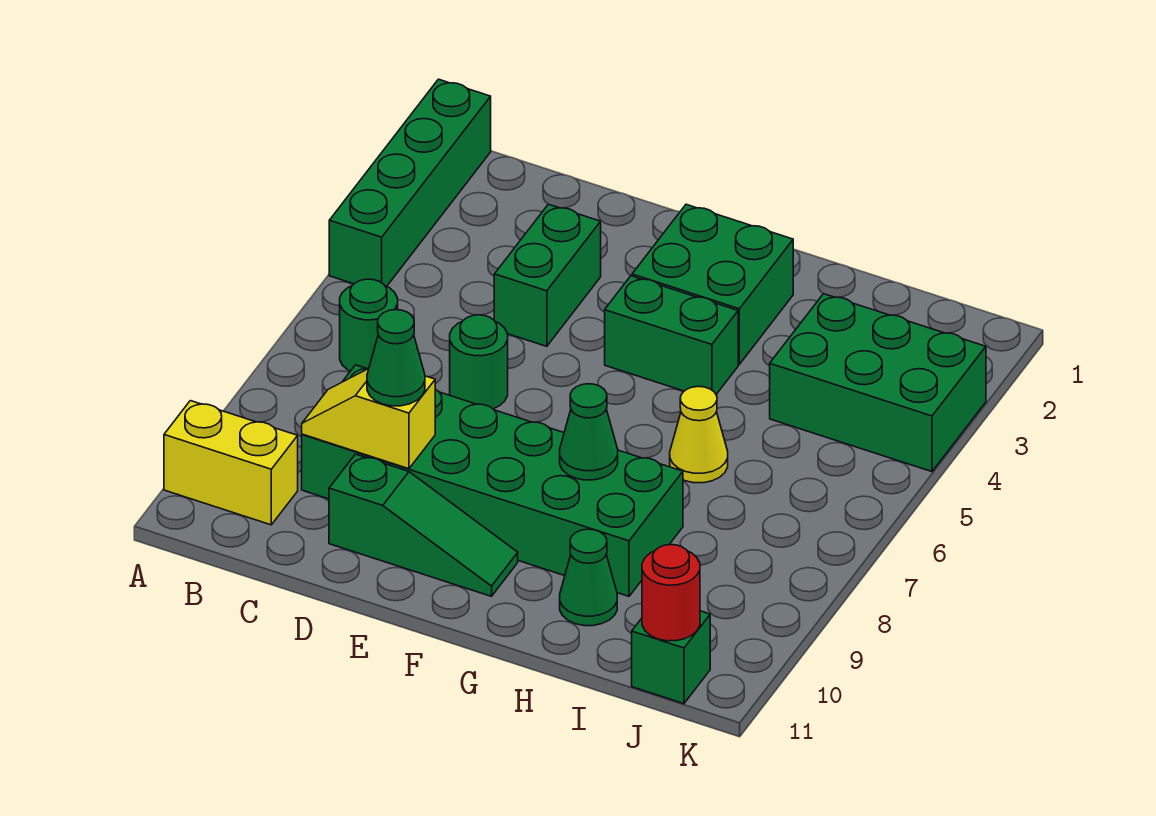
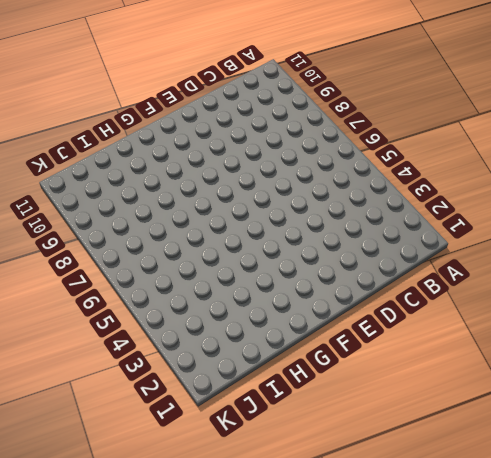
none -> green 1x4 brick [329,79,491,286]
none -> yellow 1x2 brick [164,401,298,525]
none -> green 1x1 round brick [340,279,398,371]

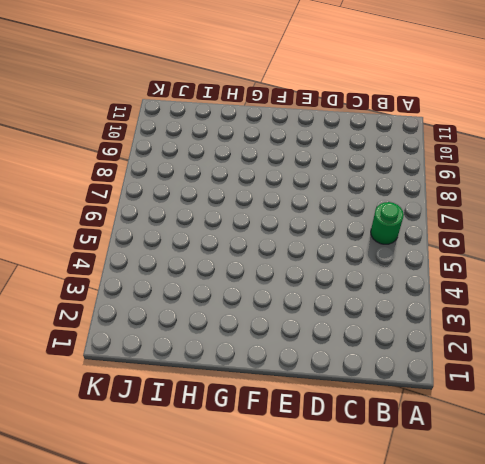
none -> green 1x4 brick [329,79,491,286]
none -> yellow 1x2 brick [164,401,298,525]
none -> green 2x6 brick [302,365,683,596]

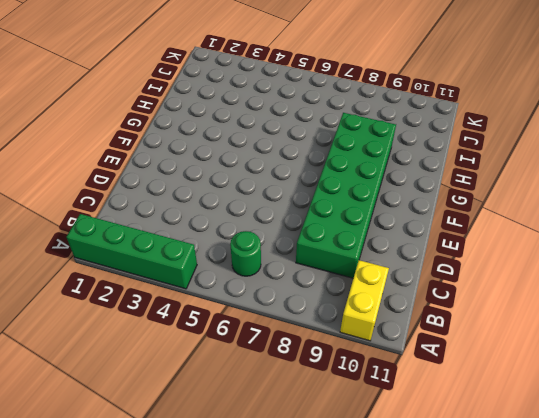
none -> green 1x2 brick [494,204,601,346]
none -> green 1x1 round brick [450,315,508,409]
none -> green 1x3 slope [329,454,518,596]

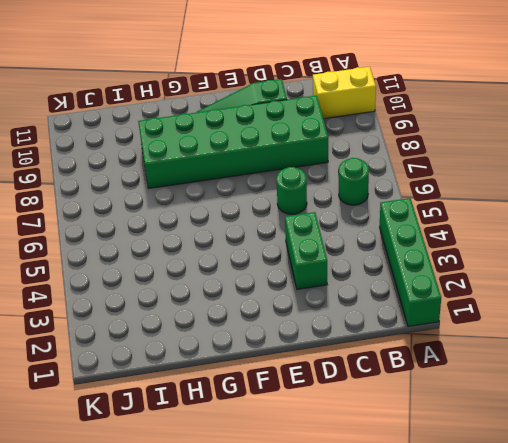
none -> green 2x2 brick [632,204,793,364]
none -> green 1x2 brick [605,276,738,394]
none -> yellow 1x1 cone [670,386,728,483]

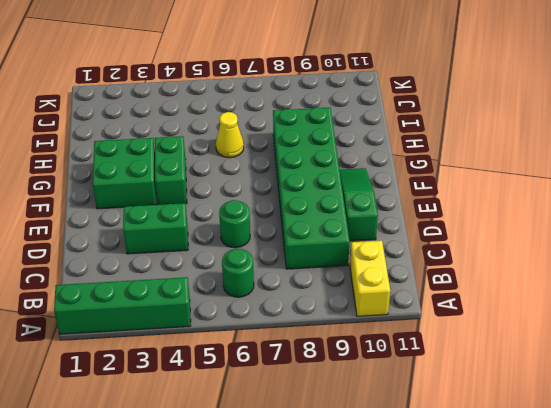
none -> green 1x1 cone [560,529,617,626]
none -> green 2x3 brick [770,294,986,472]
none -> green 1x1 brick [632,611,710,704]

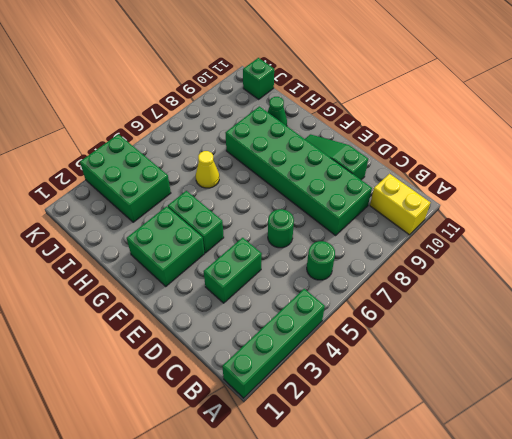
none -> yellow 1x2 slope [302,369,435,469]
none -> green 1x1 cone [560,384,618,480]
none -> red 1x1 round brick [642,545,700,641]

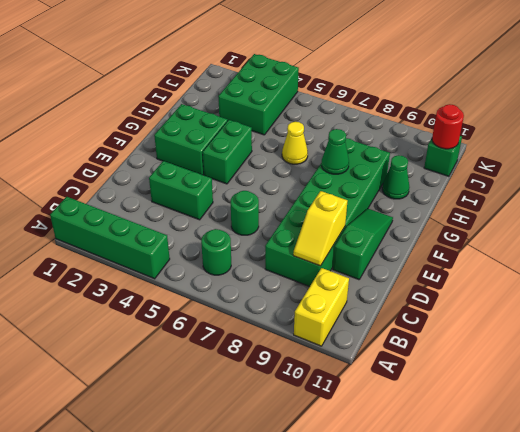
none -> green 1x1 cone [367,310,425,406]

